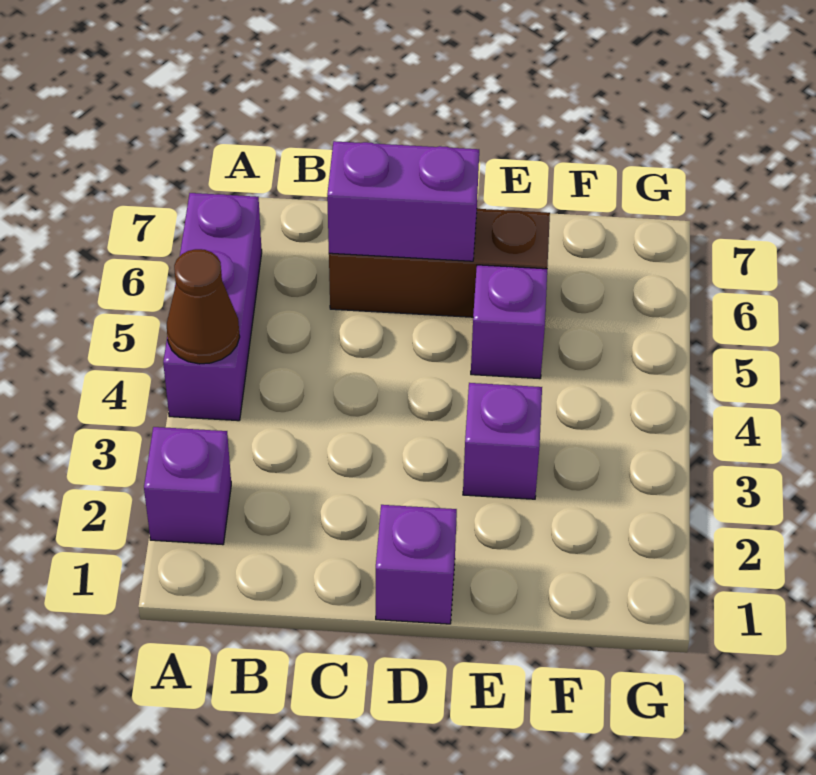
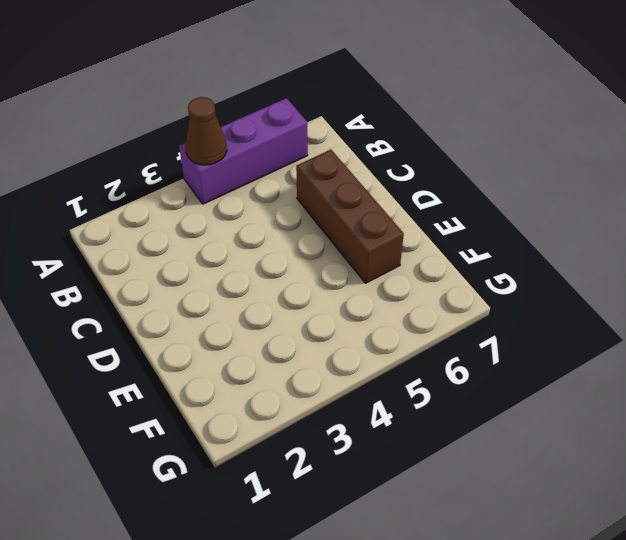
none -> purple 1x1 brick [144,427,231,545]
none -> purple 1x1 brick [376,505,457,624]

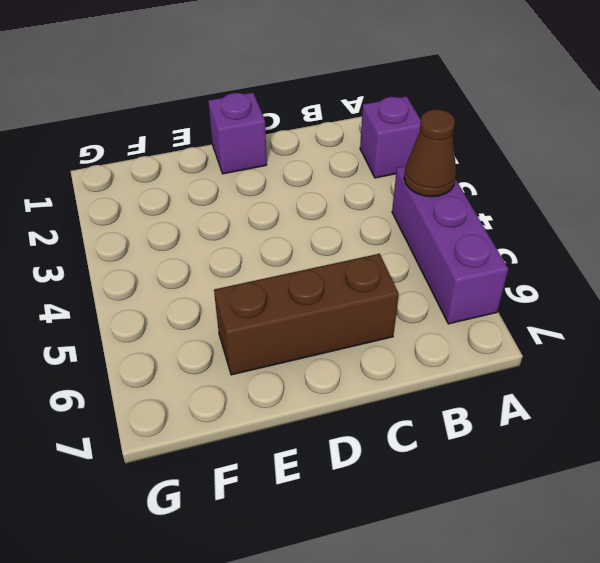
none -> purple 1x1 brick [463,383,542,499]
none -> purple 1x1 brick [471,265,547,379]

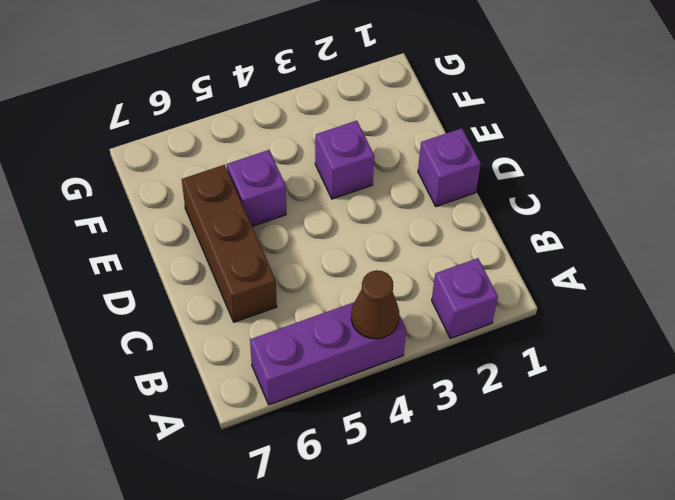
none -> purple 1x2 brick [327,141,479,261]

